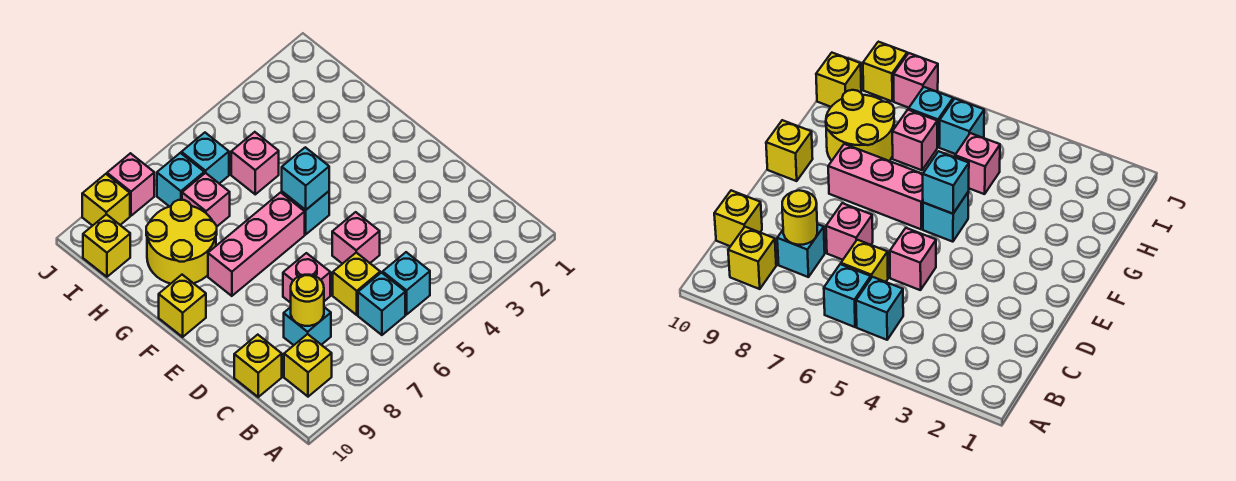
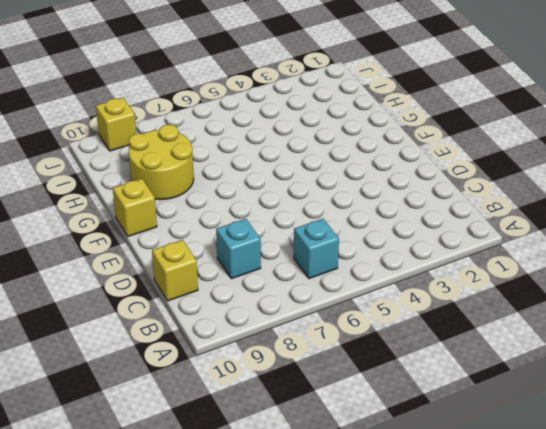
none -> cyan 1x1 brick [383,252,430,314]
none -> yellow 1x1 brick [284,334,332,397]
none -> yellow 1x1 brick [333,253,380,315]

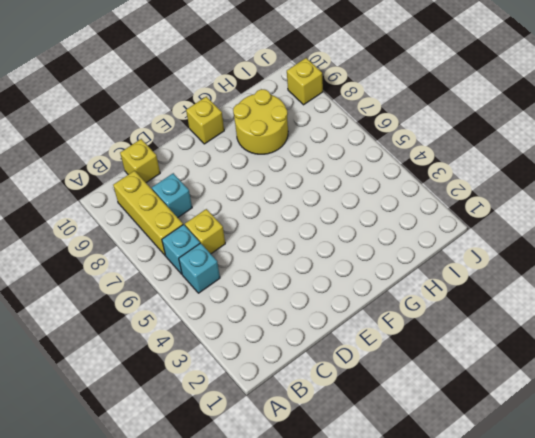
yellow 1x3 brick [113,171,183,255] -> yellow 1x1 brick [284,334,332,397]
none -> pink 1x1 brick [332,212,380,264]
none -> pink 1x1 brick [283,253,330,303]
none -> cyan 1x1 brick [282,191,329,234]

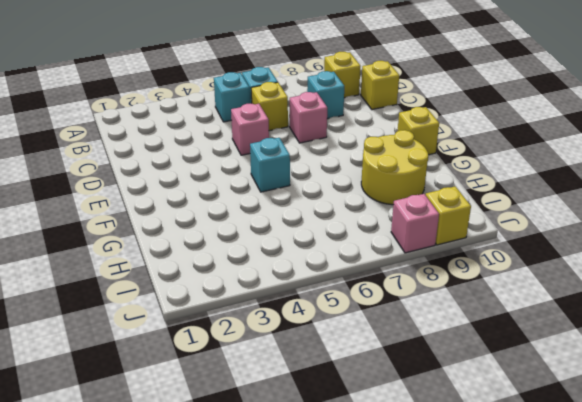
none -> pink 1x3 brick [208,192,305,296]
none -> pink 1x1 brick [231,132,279,194]
none -> pink 1x1 brick [182,173,230,226]

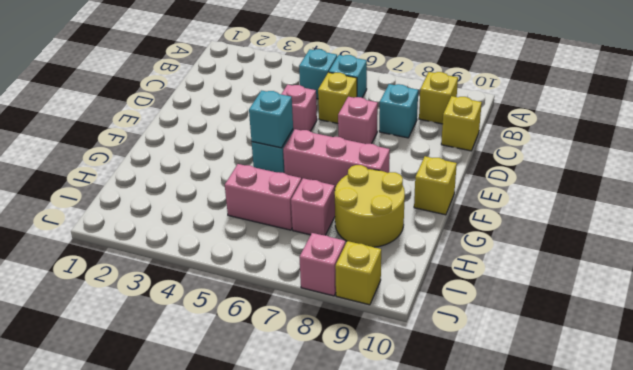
pink 1x2 brick [225,164,301,230] -> pink 1x1 brick [231,132,279,194]
none -> cyan 1x1 brick [181,133,229,184]
none -> cyan 1x1 brick [157,153,204,207]
none -> yellow 1x1 brick [83,214,130,277]

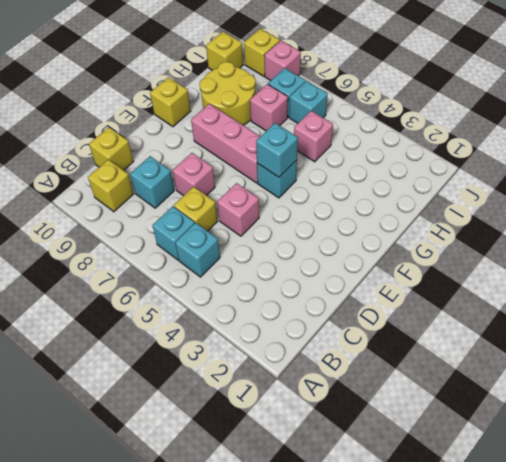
none -> yellow 1x1 round brick [291,275,324,326]

